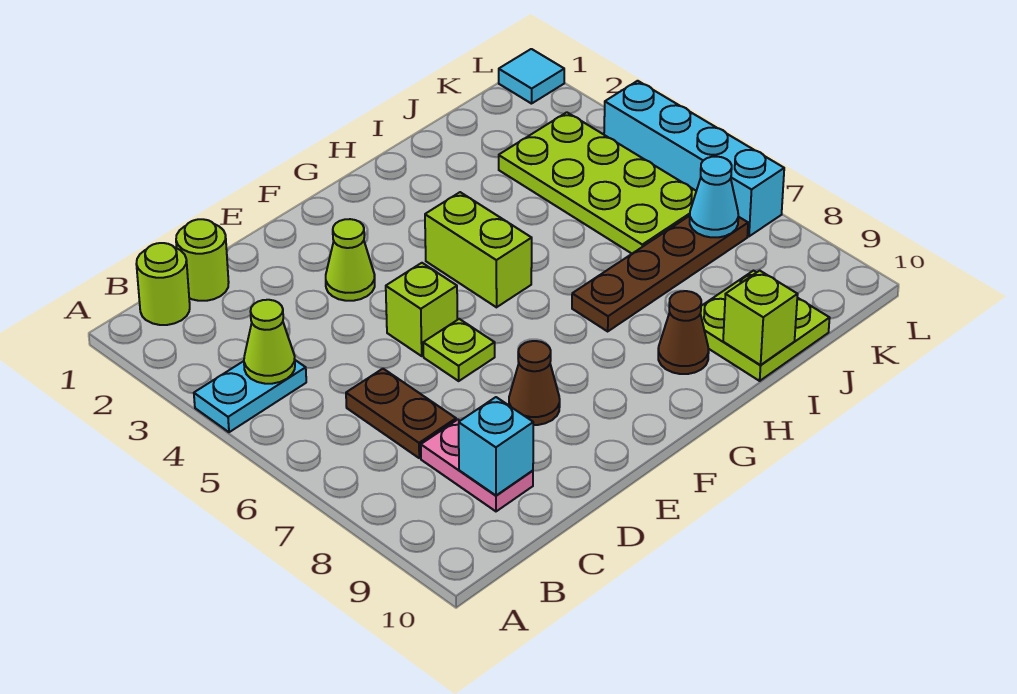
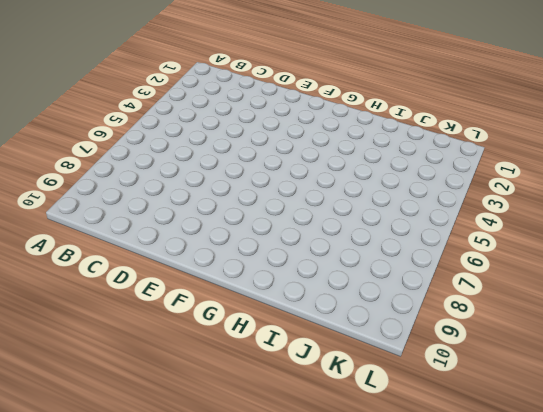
none -> cyan 1x2 plate [194,360,306,432]
none -> lime 1x1 round brick [136,243,190,325]
none -> lime 1x1 round brick [176,219,229,301]

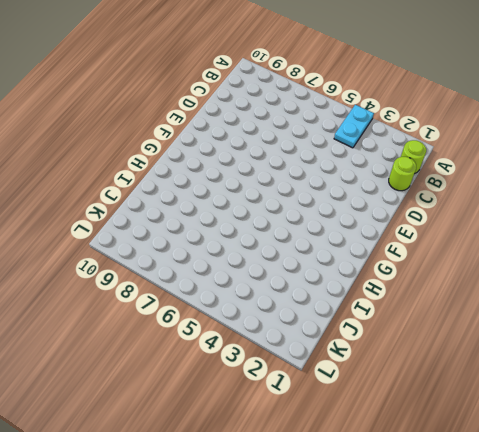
none -> brown 1x2 plate [346,369,456,458]
none -> pink 1x2 plate [421,420,533,511]
none -> lime 1x1 cone [326,219,375,301]

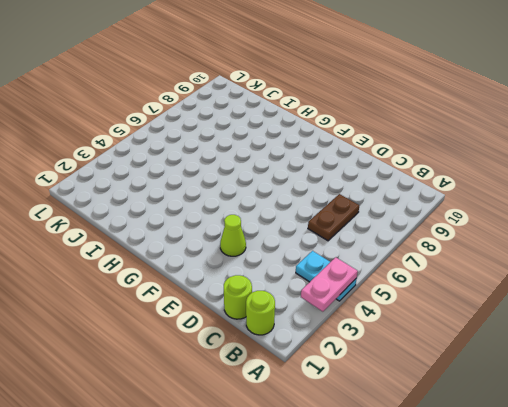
pink 1x2 plate [301,257,358,312] -> pink 1x2 plate moved to [421,420,533,511]
none -> lime 1x1 brick [386,263,457,356]
none -> lime 1x1 plate [423,319,495,381]
none -> brown 1x1 cone [509,341,560,425]

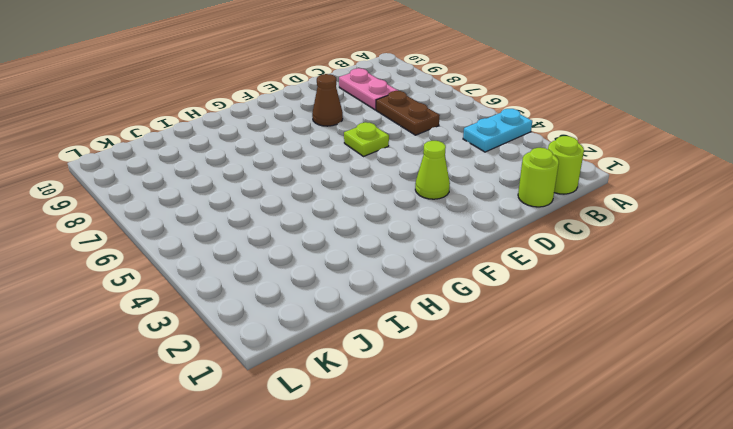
none -> lime 1x1 brick [386,263,457,356]
none -> lime 1x2 brick [425,192,532,307]
none -> brown 1x4 plate [572,216,748,331]

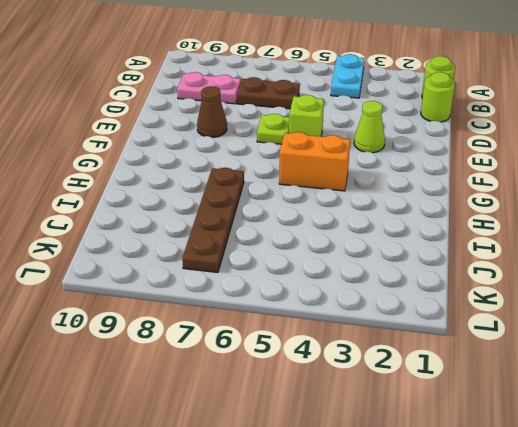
orange 1x2 brick [279,132,350,191] -> lime 1x2 brick [425,192,532,307]
none -> brown 1x1 cone [658,291,709,374]
none -> lime 2x2 plate [700,271,830,381]
none -> lime 2x4 plate [499,112,696,253]

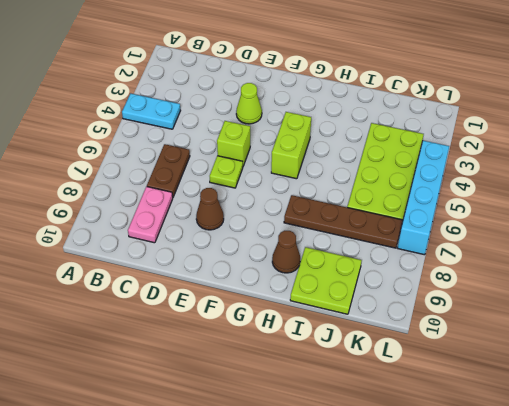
none -> lime 1x1 round brick [136,243,190,325]
none -> lime 1x1 round brick [176,219,229,301]
none -> cyan 1x1 tile [499,49,564,104]

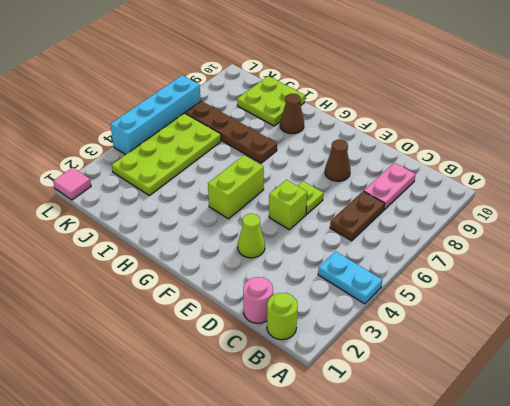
pink 1x1 round brick [243,277,273,323] -> lime 1x1 round brick [176,219,229,301]
pink 1x1 tile [53,168,91,200] -> cyan 1x1 tile [499,49,564,104]
none -> lime 1x1 cone [244,300,295,384]
none -> cyan 1x1 brick [459,397,533,495]
none -> lime 1x1 brick [723,271,798,365]

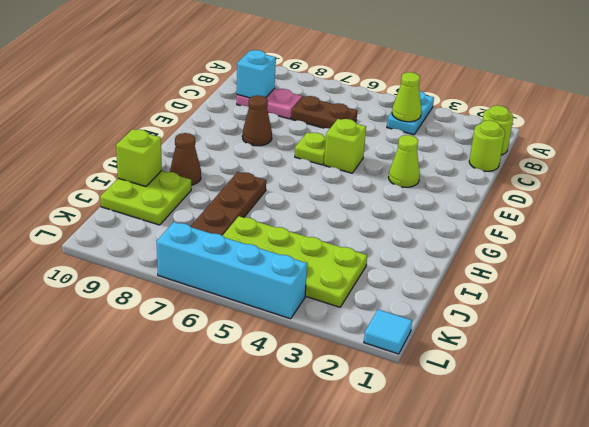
none -> lime 1x2 brick [425,192,532,307]
none -> cyan 1x1 cone [690,157,738,237]

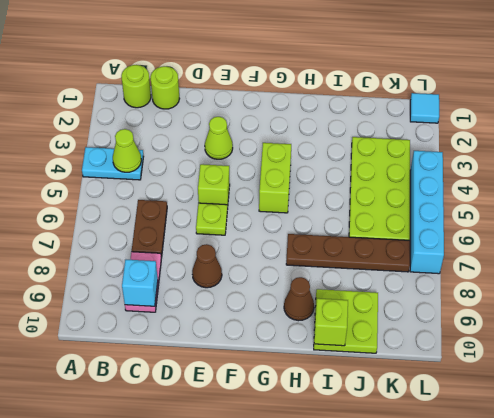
none -> cyan 1x1 cone [690,157,738,237]

